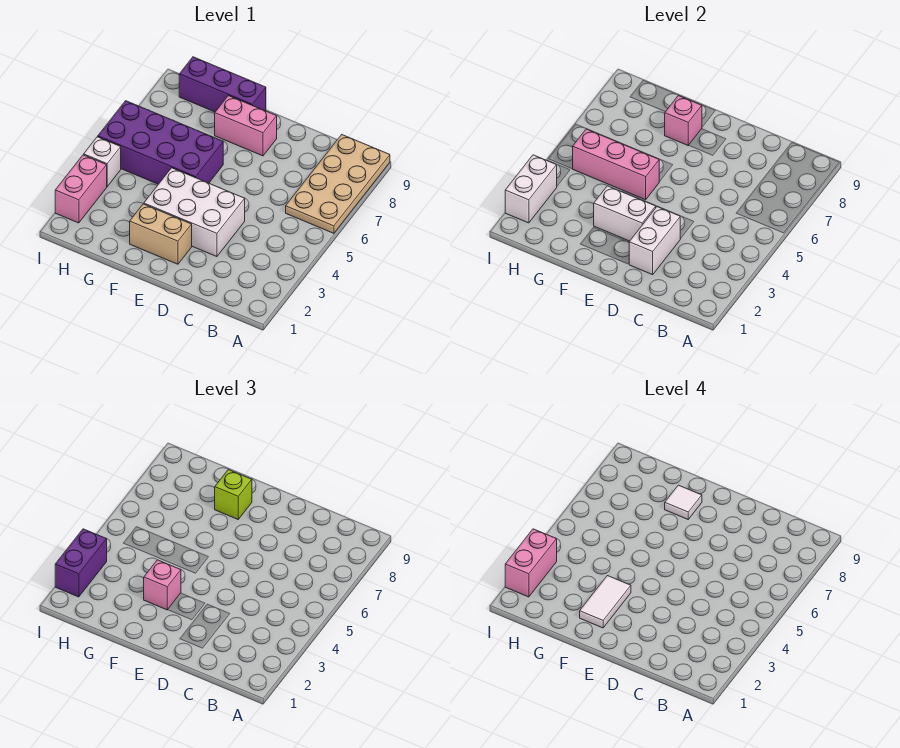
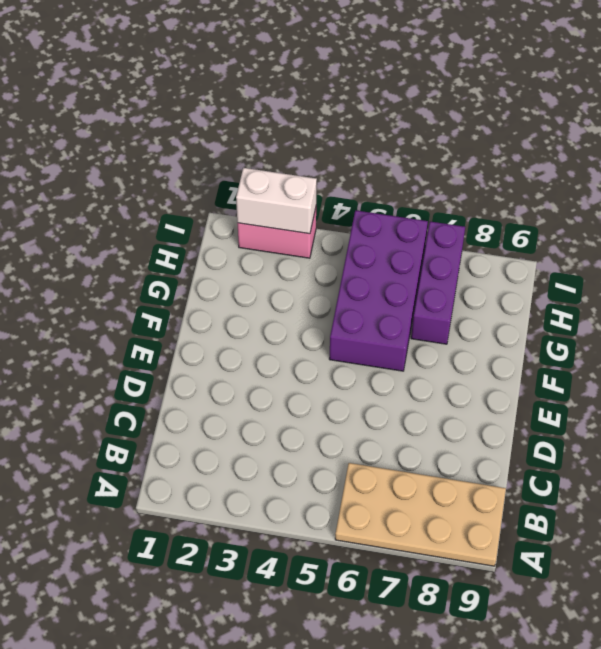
purple 1x3 brick [411,222,465,344] -> purple 1x3 brick moved to [179,57,266,112]
none -> white 2x3 brick [144,168,245,257]
none -> tan 1x2 brick [130,204,192,264]
none -> pink 1x2 brick [215,96,277,156]

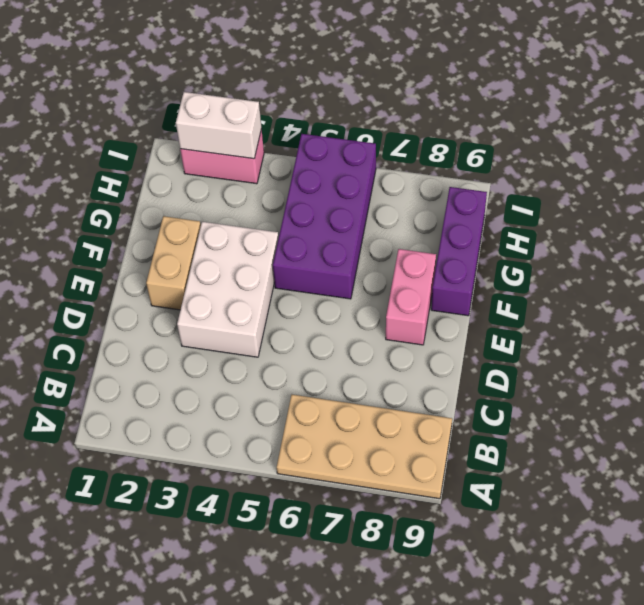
none -> white 1x1 brick [84,137,121,187]
none -> white 1x2 brick [629,207,680,275]
none -> white 1x2 brick [594,186,656,241]

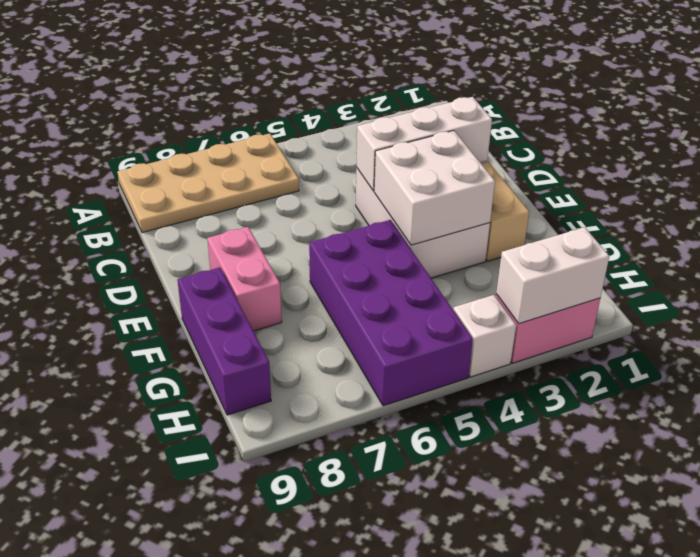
white 1x3 brick [356,97,492,191] -> white 1x2 brick [629,207,680,275]
white 2x2 brick [374,131,495,245] -> white 1x2 brick [594,186,656,241]
none -> pink 1x3 brick [573,129,659,200]
none -> pink 1x1 brick [665,96,702,145]
none -> pink 1x1 brick [144,560,181,610]

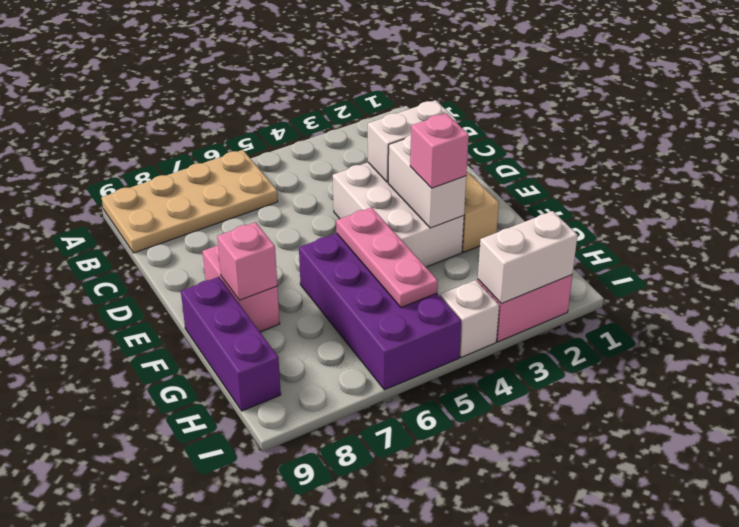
pink 1x3 plate [336,207,438,307] -> pink 1x3 brick [573,129,659,200]
none -> lime 1x1 brick [215,470,252,519]
none -> purple 1x2 brick [55,529,107,597]
none -> white 1x2 tile [580,576,631,628]

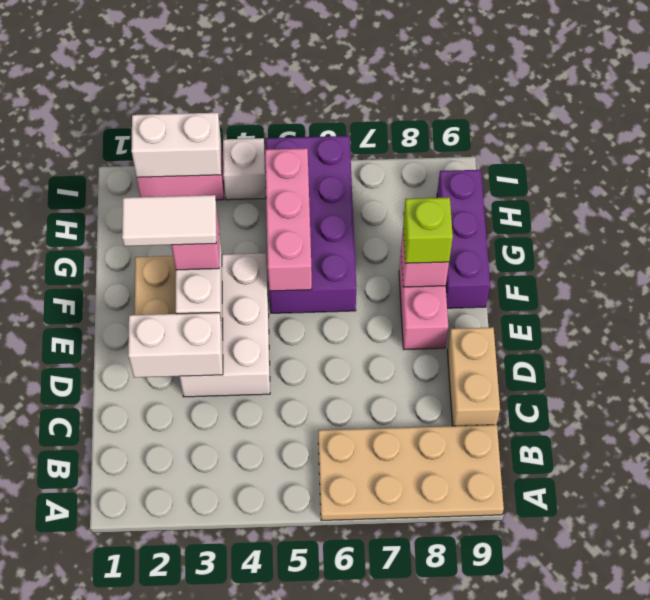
tan 1x2 brick [447,327,500,426] -> none
none -> purple 1x2 brick [55,529,107,597]
none -> white 1x1 tile [665,485,702,519]
none -> pink 1x2 brick [505,529,557,597]

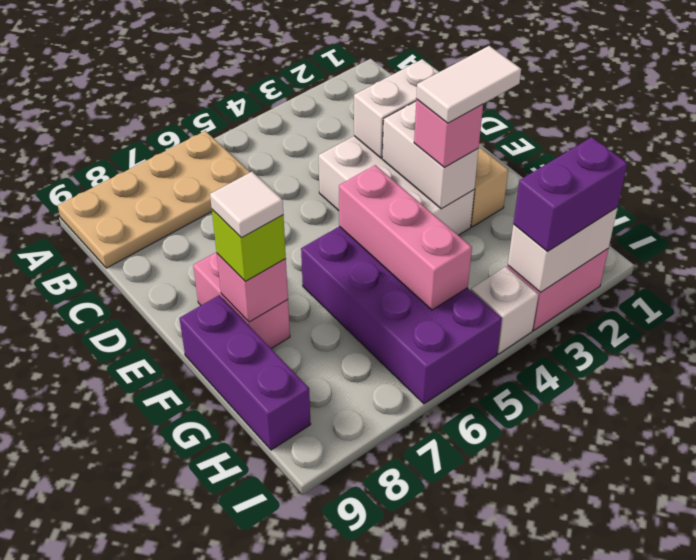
none -> pink 1x2 brick [505,529,557,597]

